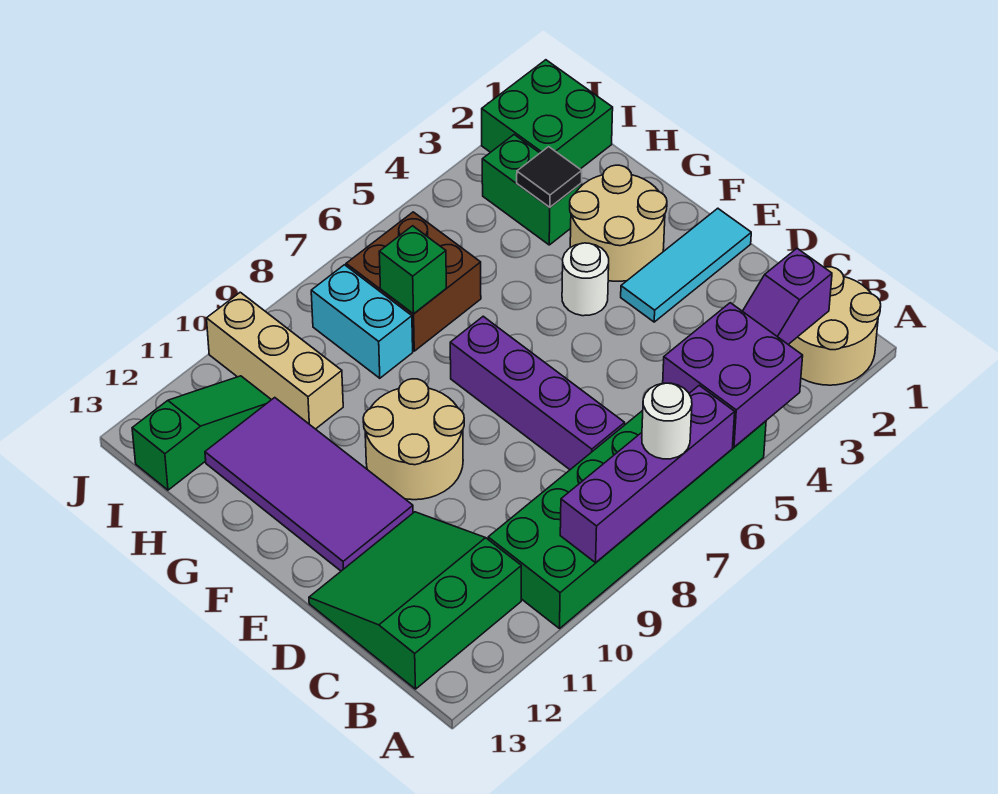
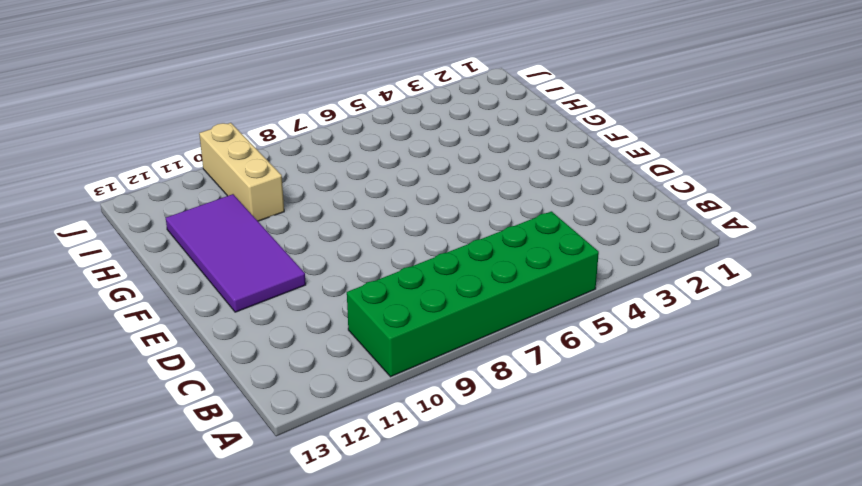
none -> tan 2x2 round brick [788,267,881,385]
none -> green 3x3 slope [309,512,521,689]
none -> purple 1x4 brick [450,316,625,470]

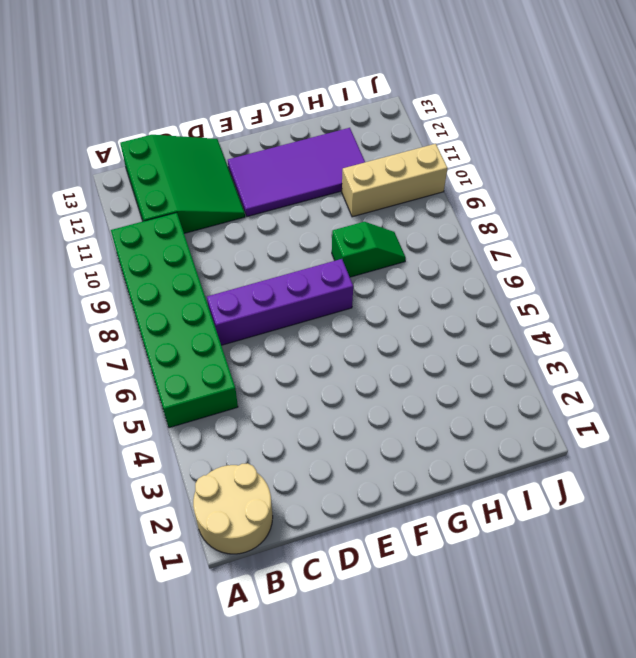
green 1x2 slope [332,222,406,277] -> cyan 1x2 brick [311,265,413,378]
none -> cyan 1x3 tile [621,208,751,322]
none -> tan 2x2 round brick [363,379,464,500]
none -> tan 2x2 round brick [570,165,667,281]

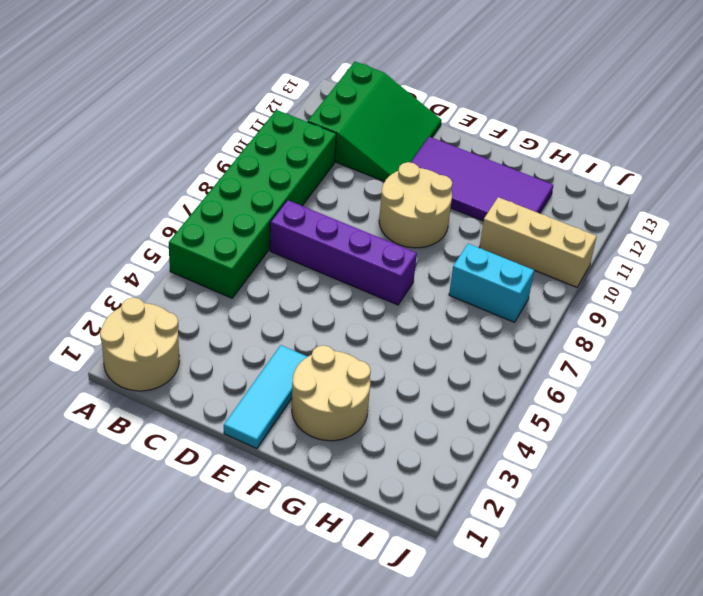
none -> white 1x1 round brick [562,243,609,316]
none -> green 1x2 brick [482,135,582,245]
none -> brown 2x2 brick [346,212,481,351]

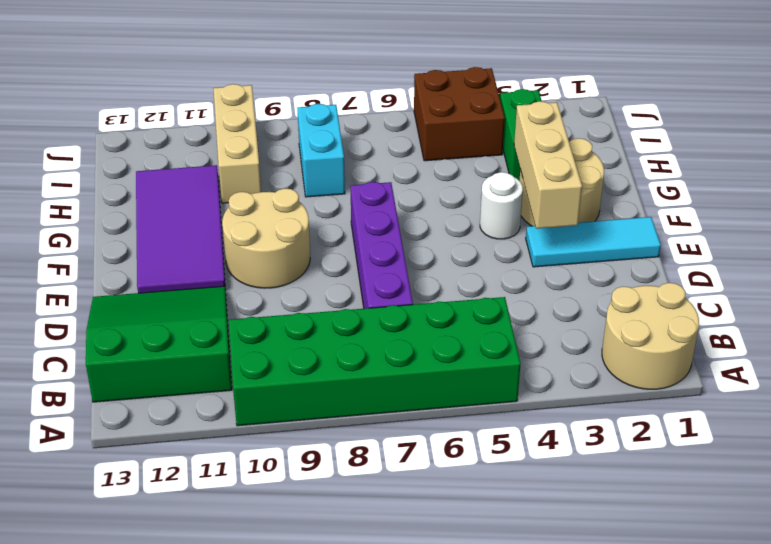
tan 1x3 brick [514,101,582,229] -> none
brown 2x2 brick [414,67,505,161] -> brown 2x2 brick moved to [346,212,481,351]
none -> green 2x2 brick [482,60,613,169]
none -> green 1x3 slope [132,376,271,490]
none -> purple 2x2 brick [663,303,803,447]

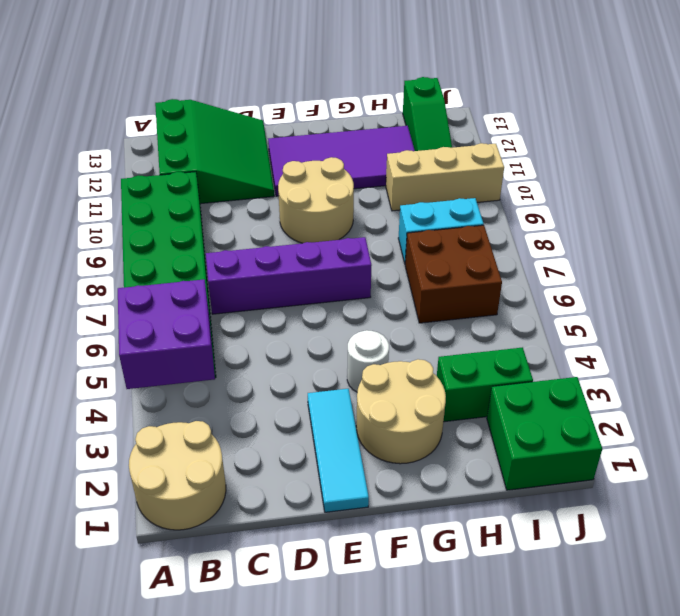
none -> purple 1x4 brick [560,385,735,563]
none -> purple 1x2 slope [743,249,832,344]
none -> black 1x1 tile [517,147,582,207]

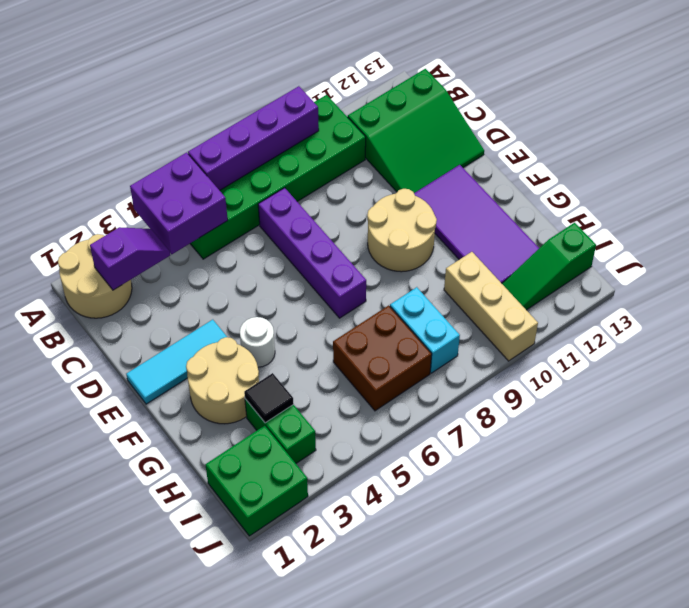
none -> green 1x1 brick [379,226,446,314]
none -> white 1x1 round brick [642,383,692,459]

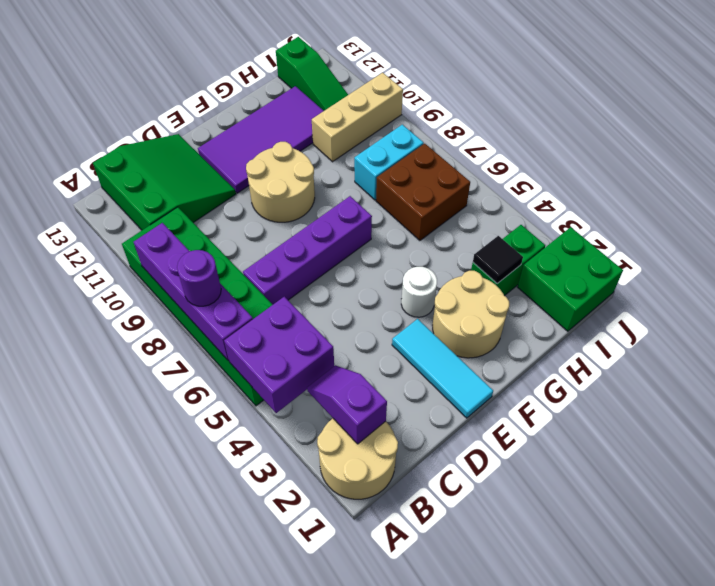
purple 1x1 round brick [177,250,221,306] -> white 1x1 round brick [642,383,692,459]
none -> green 1x1 brick [379,226,446,314]

